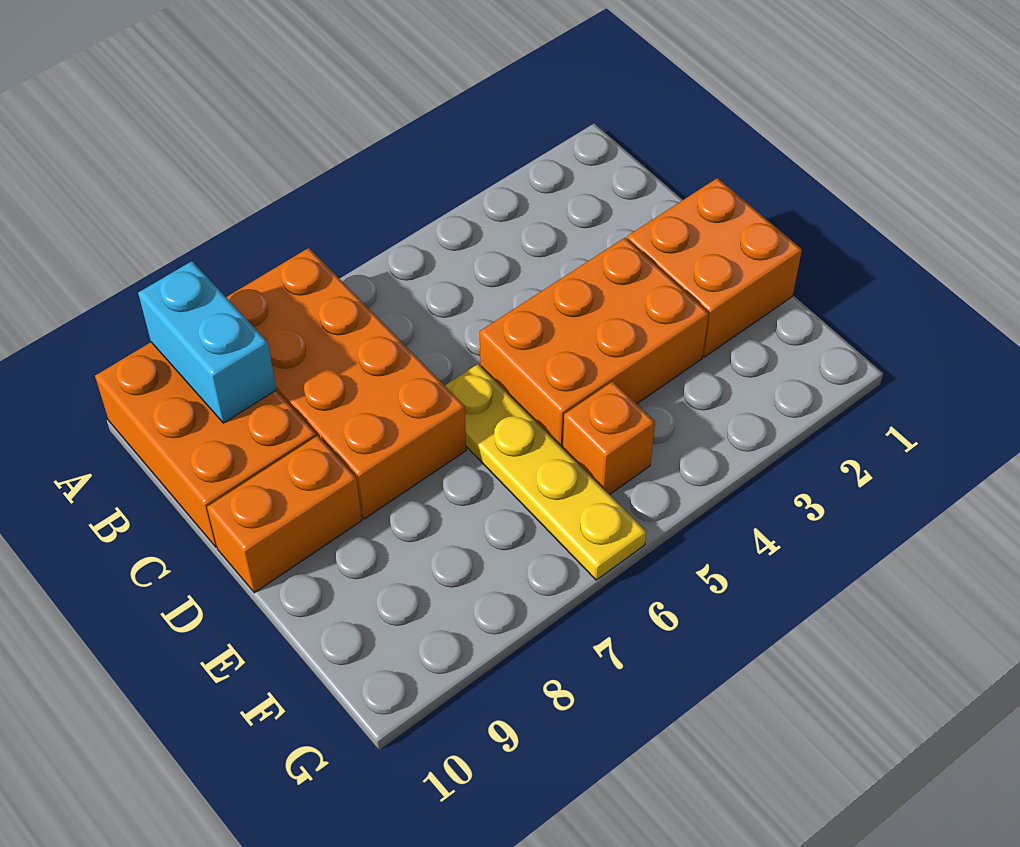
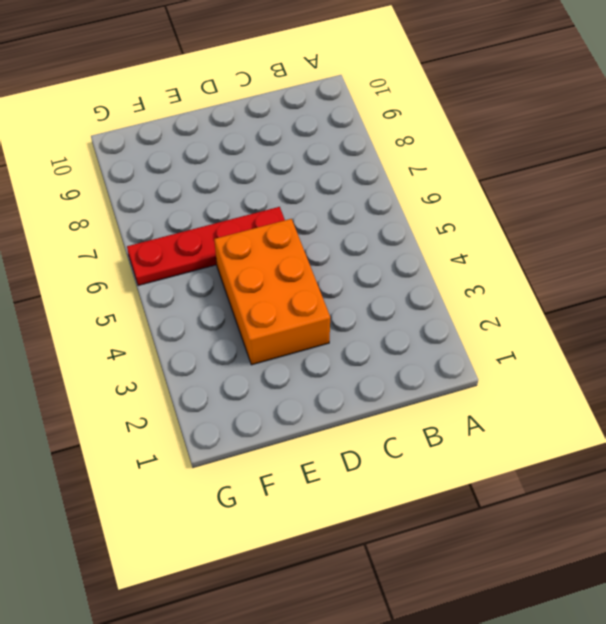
red 1x4 plate [127,207,285,286] -> yellow 1x4 plate [445,364,646,580]
none -> orange 2x4 brick [226,248,466,519]
none -> orange 2x3 brick [95,342,316,547]

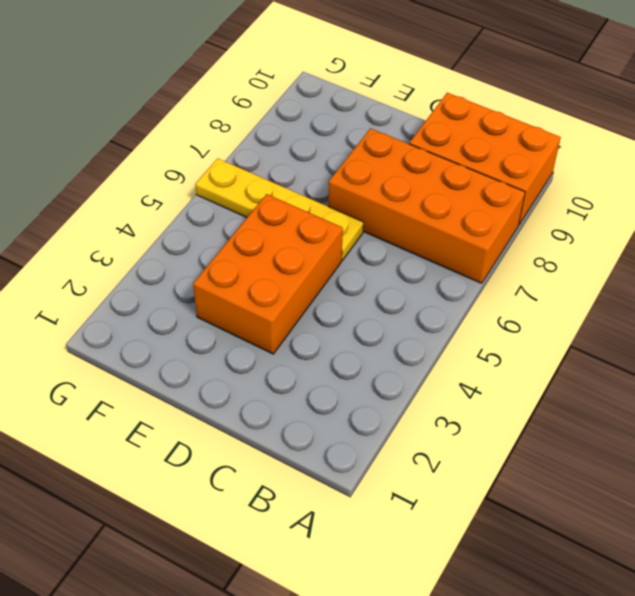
none -> orange 2x2 brick [627,178,802,357]
none -> orange 1x2 brick [207,436,362,593]

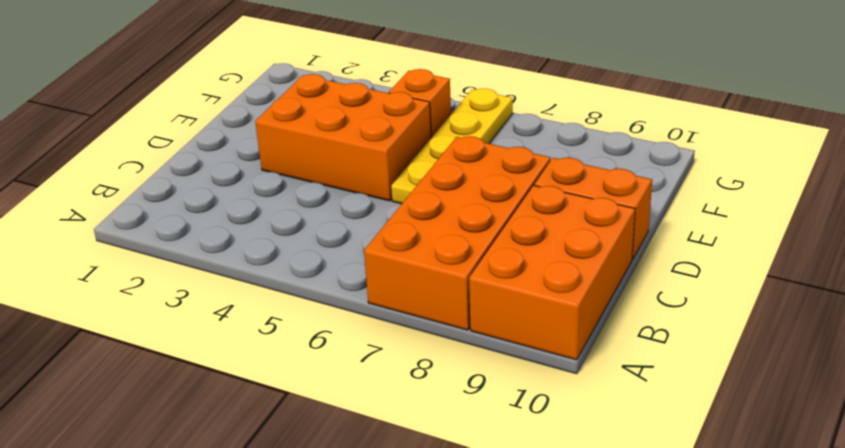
none -> orange 2x2 brick [627,178,802,357]
none -> cyan 1x2 brick [138,261,276,423]

